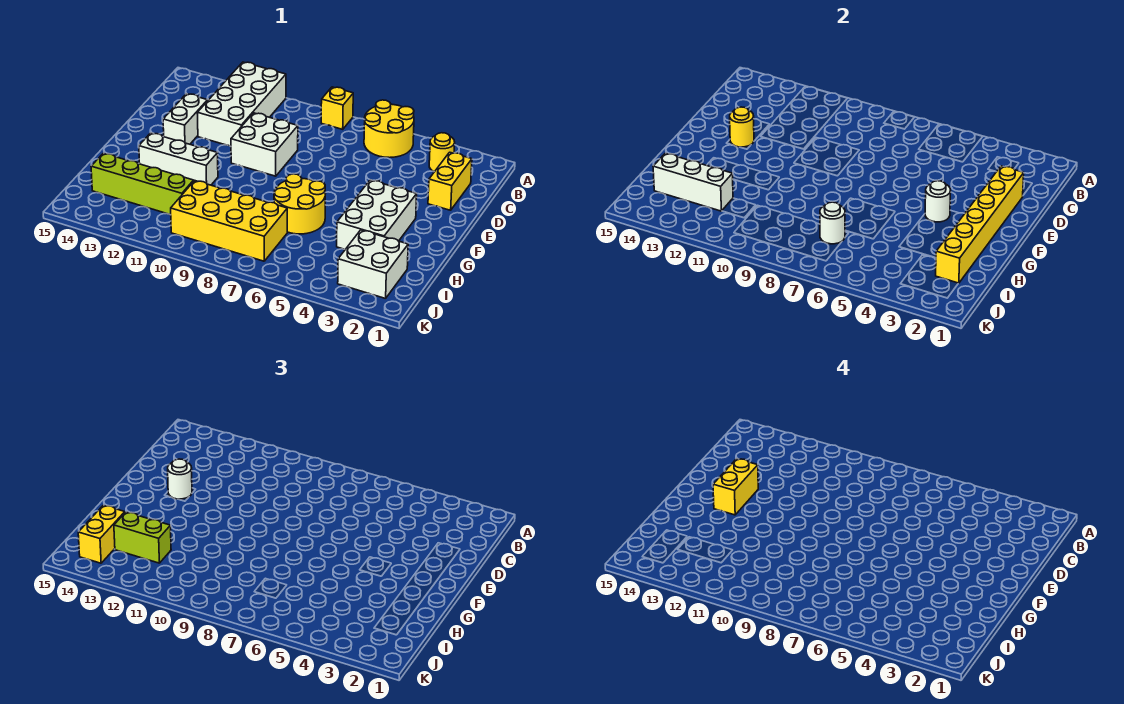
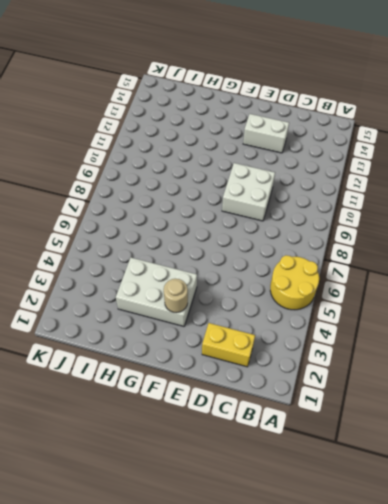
tan 1x1 round brick [164,279,188,313] -> none
none -> yellow 1x1 brick [321,87,353,129]
none -> white 2x4 brick [197,62,286,146]
none -> yellow 1x1 round brick [429,133,455,172]

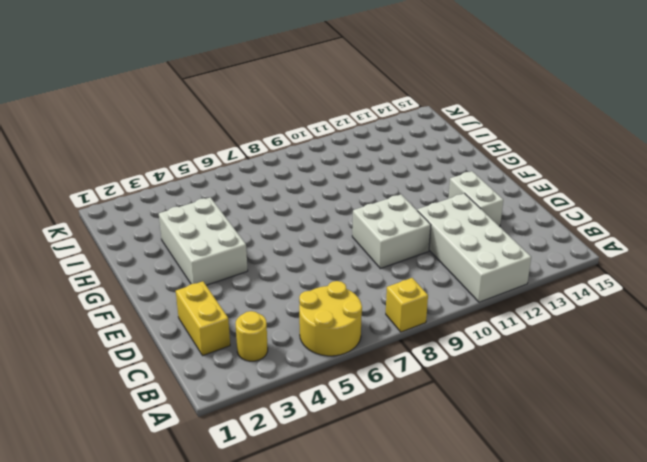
none -> yellow 2x2 round brick [274,174,326,234]
none -> white 1x3 brick [139,133,218,185]
none -> white 2x2 brick [338,230,408,299]

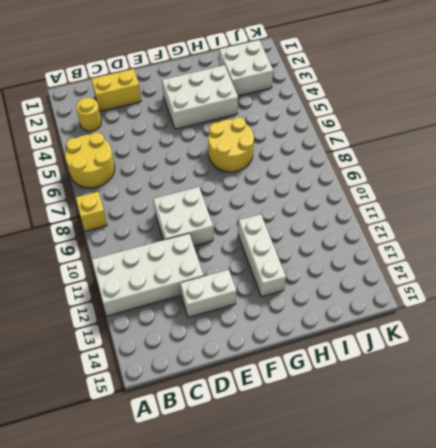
none -> yellow 2x4 brick [171,181,287,261]
none -> lime 1x4 brick [91,153,194,215]
none -> yellow 1x6 brick [936,166,1024,283]

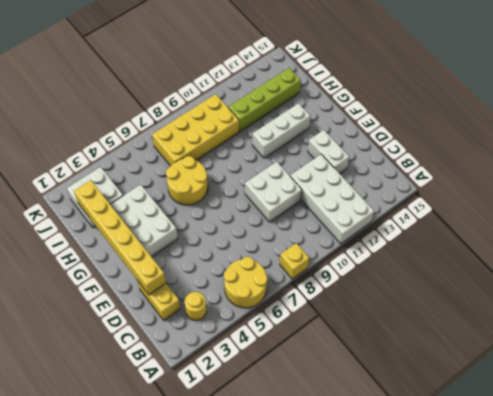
none -> yellow 1x1 round brick [730,107,754,147]
none -> white 1x1 round brick [925,181,951,222]
none -> white 1x1 round brick [820,202,845,244]

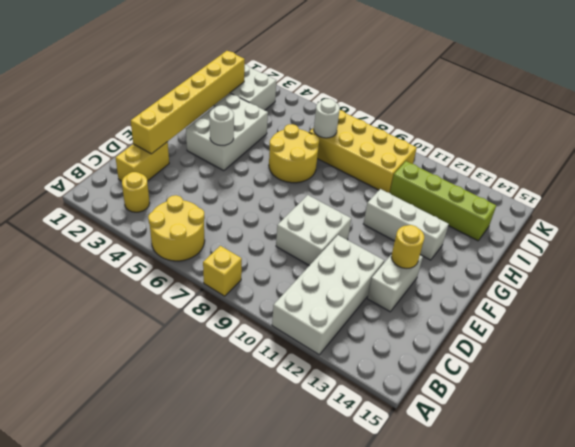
none -> white 1x3 brick [653,153,733,211]
none -> white 1x1 round brick [168,459,192,499]
none -> lime 1x2 brick [114,512,171,563]

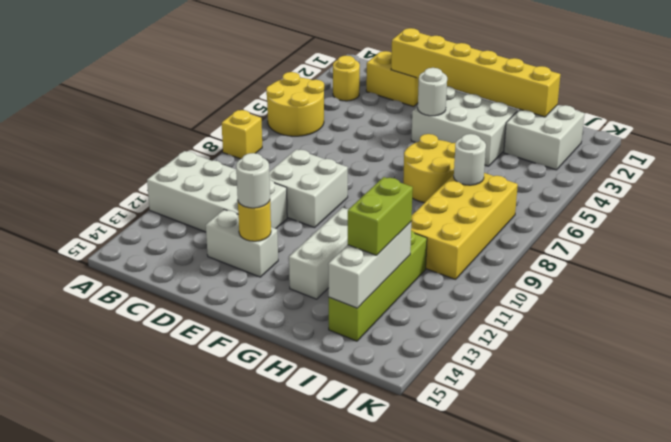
none -> yellow 1x2 brick [78,505,125,563]
none -> yellow 1x2 brick [713,459,758,515]

